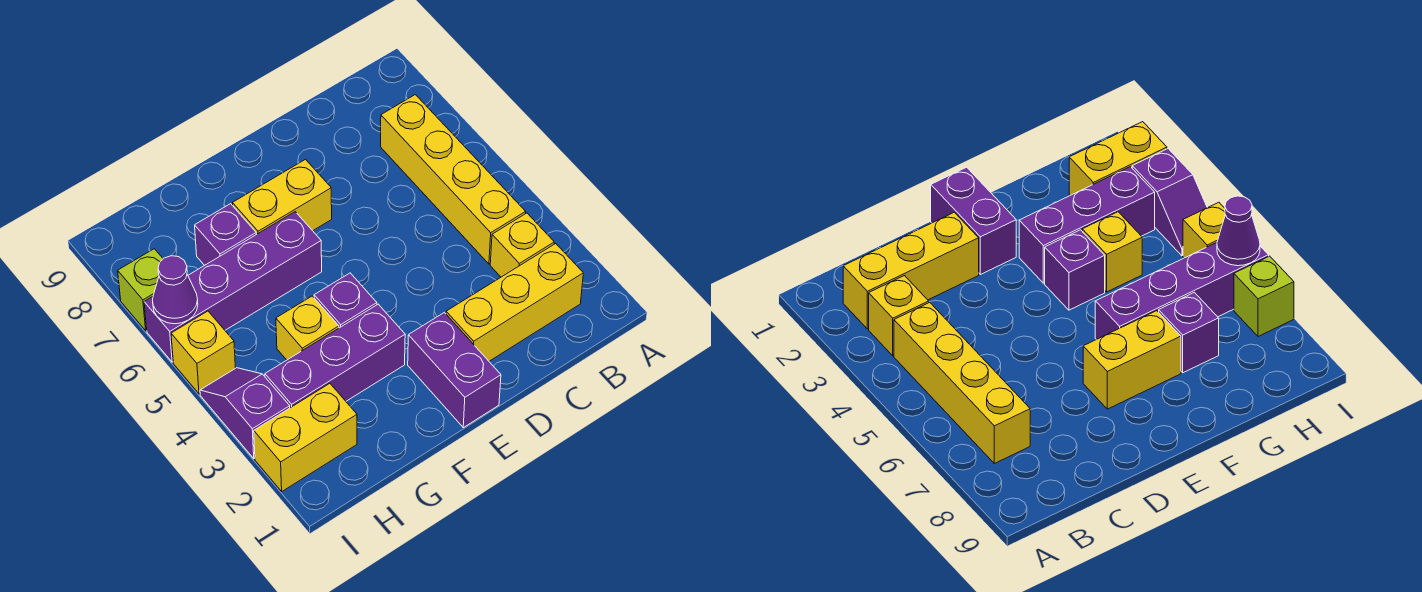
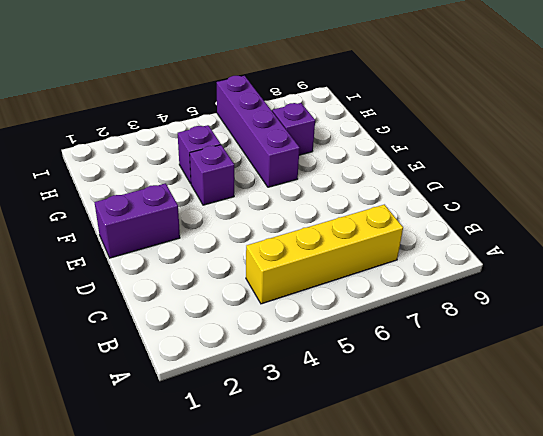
purple 1x1 brick [178,125,221,184] -> yellow 1x1 brick [276,296,339,360]
none -> yellow 1x3 brick [446,244,583,361]
none -> yellow 1x1 brick [490,213,554,277]
none -> yellow 1x2 brick [233,160,332,234]

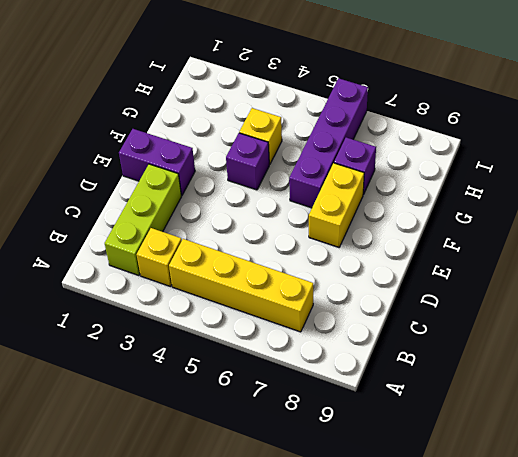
lime 1x3 brick [105,164,181,276] -> yellow 1x3 brick [446,244,583,361]
none -> purple 1x3 brick [265,304,405,408]
none -> yellow 1x2 brick [254,384,357,491]
none -> purple 1x2 slope [200,368,290,458]

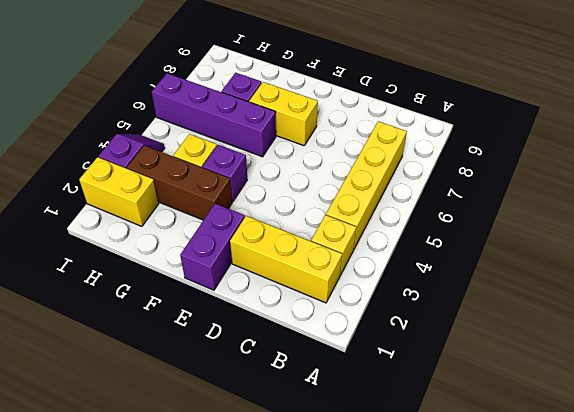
brown 1x3 brick [127,146,232,220] -> purple 1x3 brick [265,304,405,408]
none -> yellow 1x1 brick [171,311,235,394]
none -> lime 1x1 brick [118,249,163,331]
none -> purple 1x1 cone [153,256,198,324]

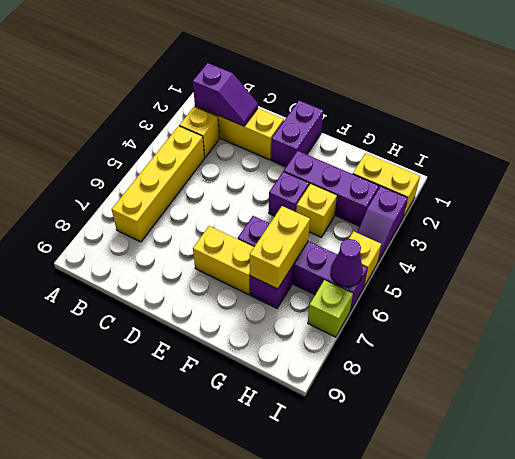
purple 1x2 slope [193,63,258,126] -> none
yellow 1x2 brick [250,206,310,289] -> none

